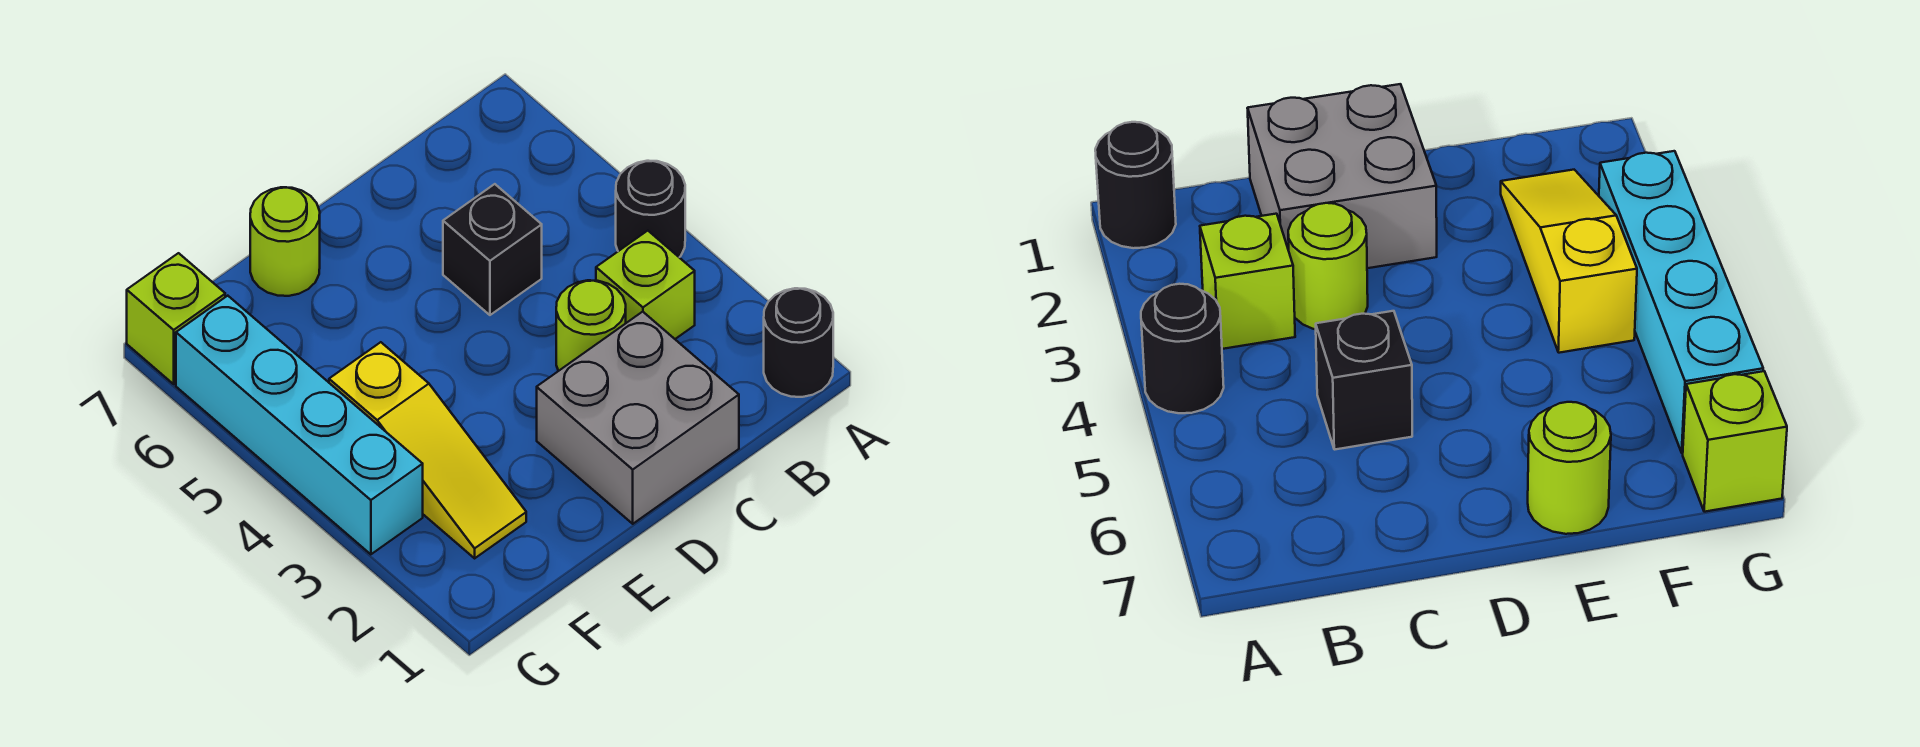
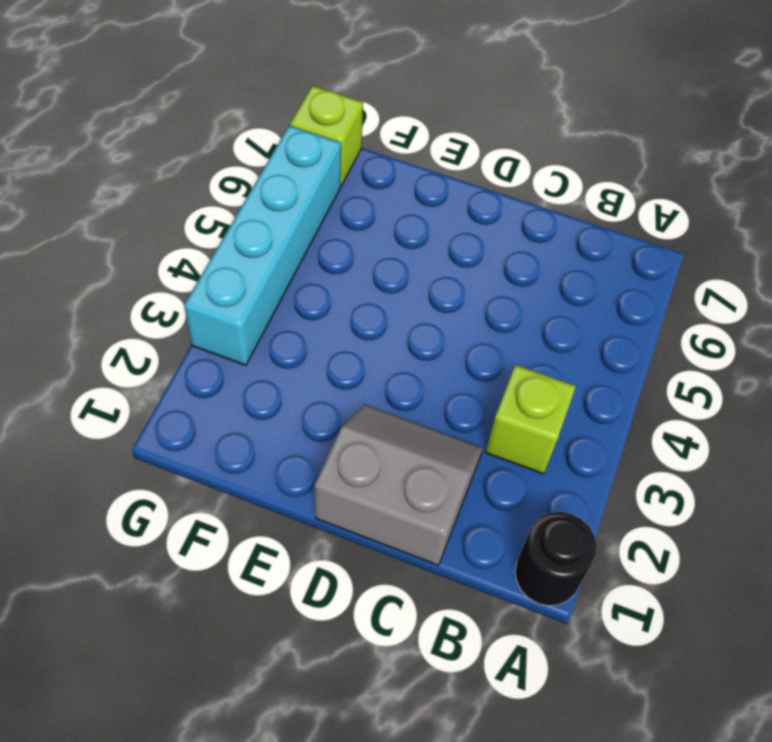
grey 2x2 slope [315,405,483,565] -> grey 2x2 brick [537,312,739,524]
none -> black 1x1 round brick [616,161,685,257]
none -> lime 1x1 round brick [556,280,626,371]

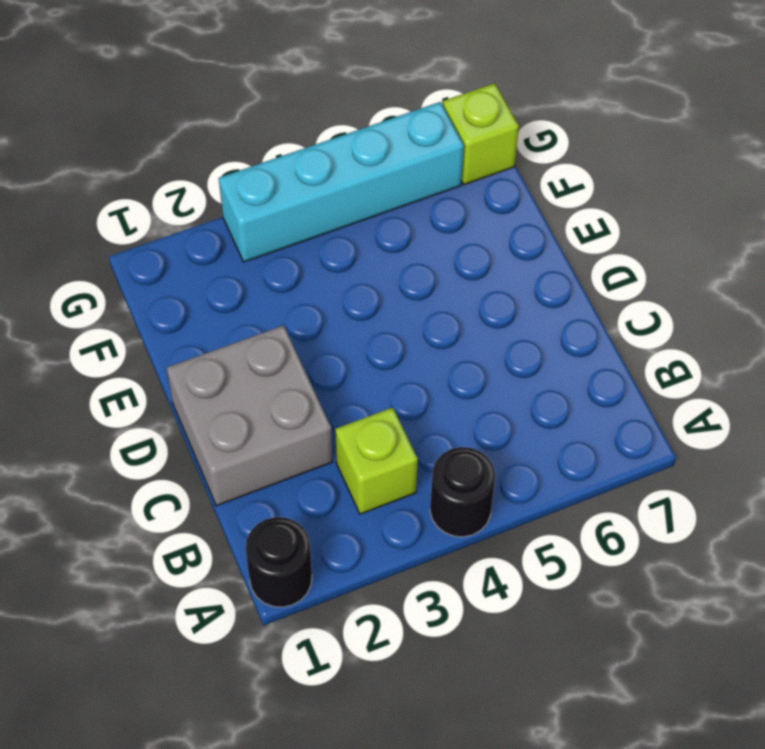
none -> lime 1x1 round brick [556,280,626,371]
none -> black 1x1 brick [443,184,542,315]

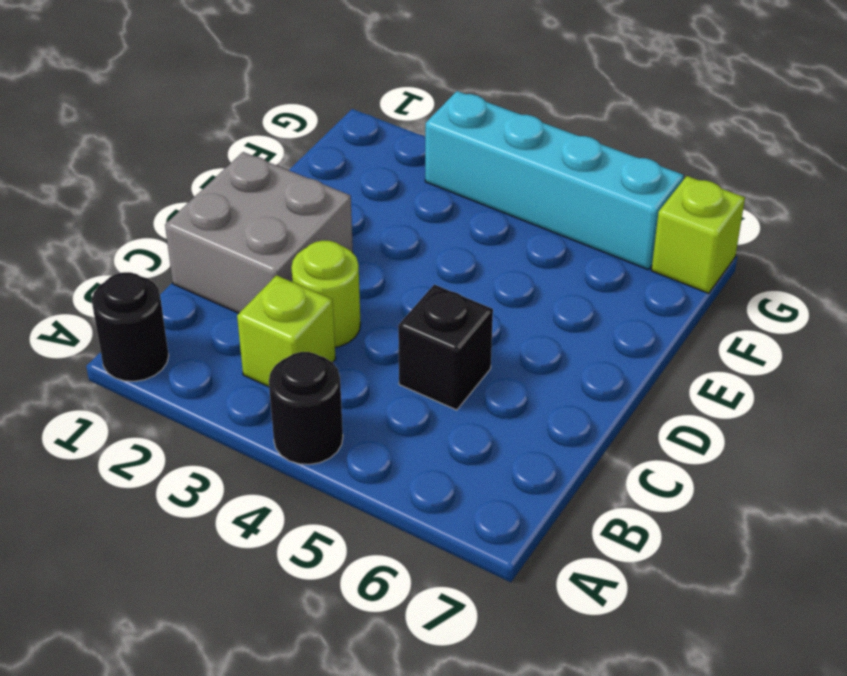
none -> lime 1x1 round brick [250,187,320,296]
none -> yellow 1x3 slope [329,342,526,558]

